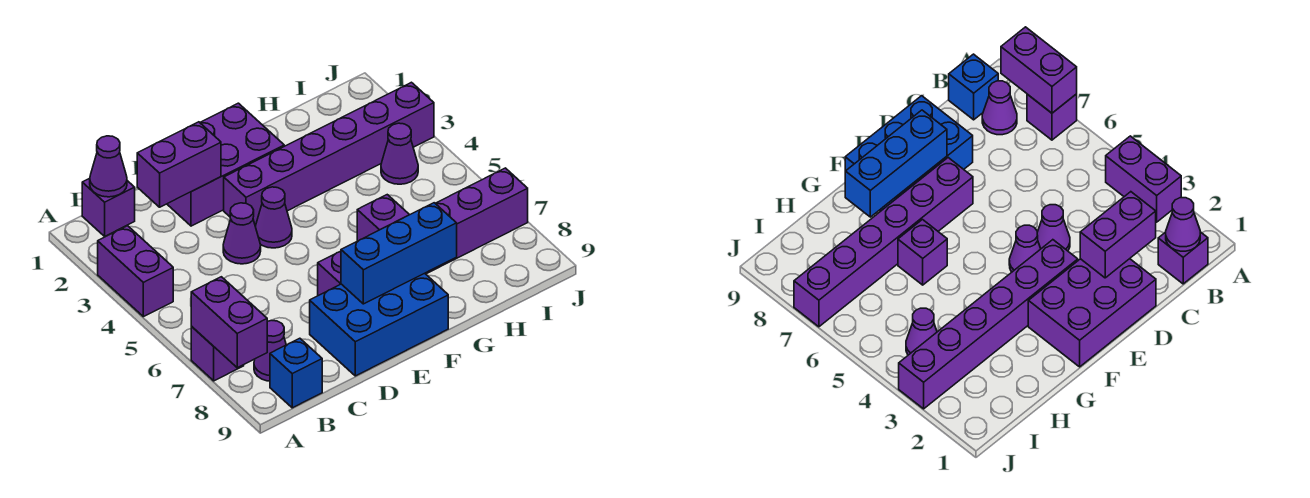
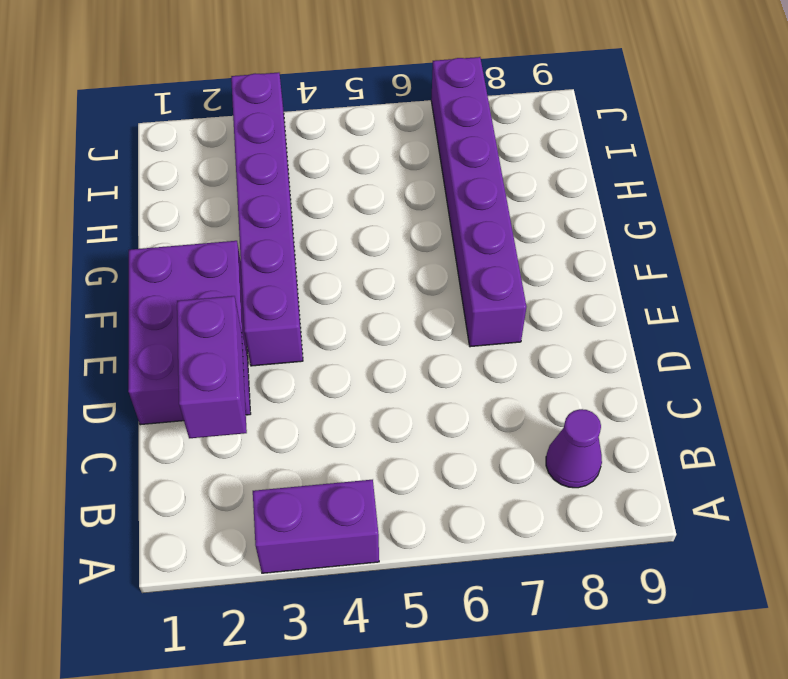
none -> purple 1x1 brick [191,327,244,381]
none -> purple 1x1 brick [82,178,135,236]
none -> blue 1x1 brick [270,338,322,408]

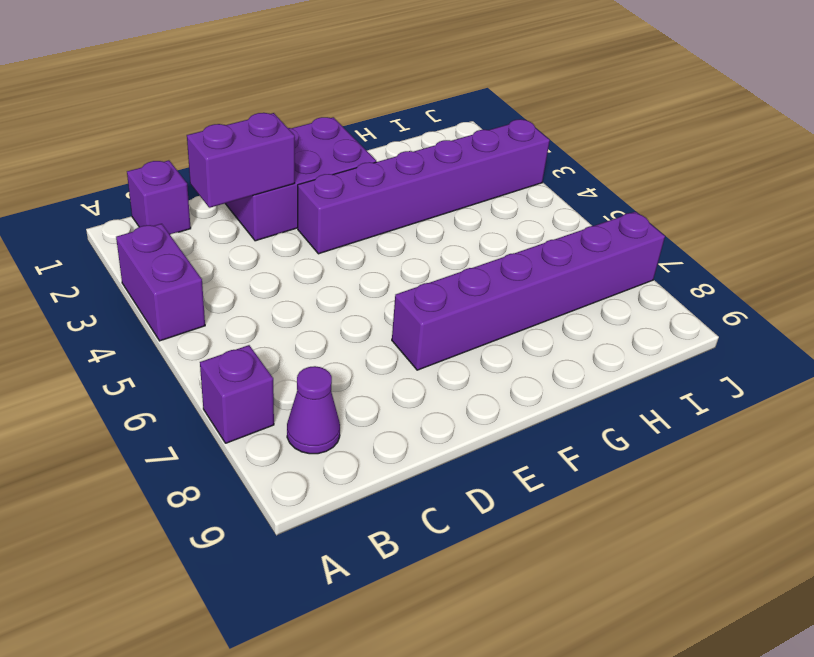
none -> blue 1x1 brick [270,338,322,408]
none -> purple 1x1 cone [223,203,261,264]
none -> blue 2x3 brick [310,273,448,376]

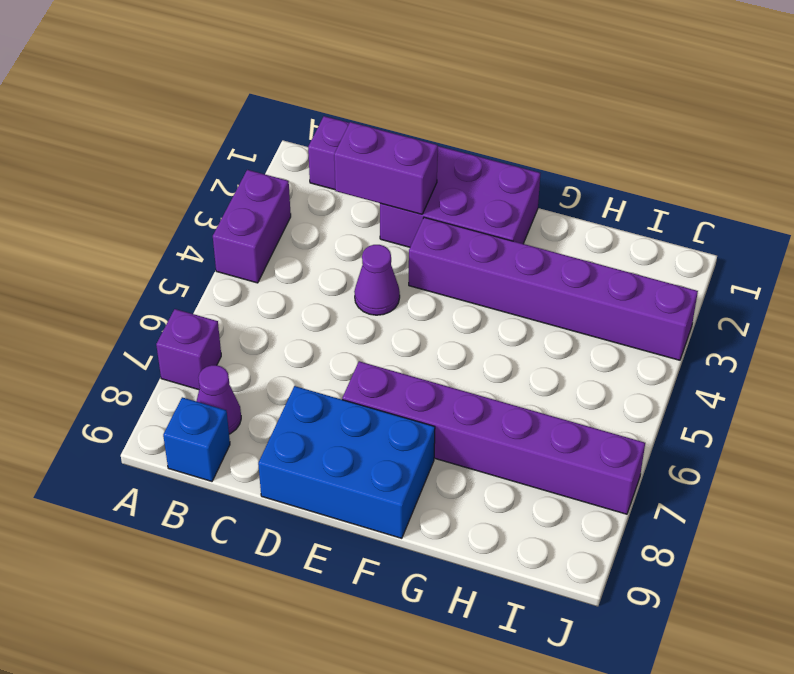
none -> purple 1x1 cone [255,187,292,248]
none -> purple 1x1 brick [357,195,409,241]
none -> purple 1x1 cone [381,123,418,184]

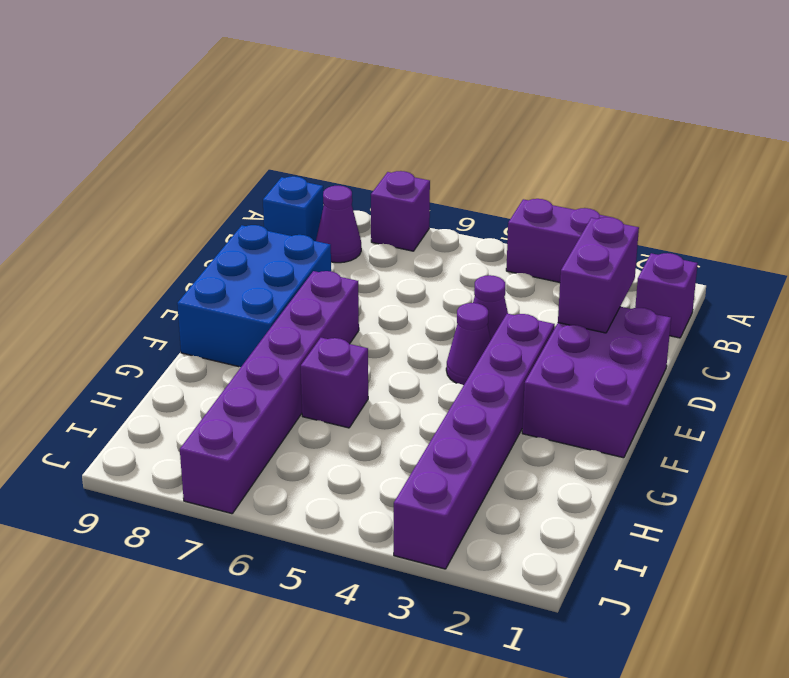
none -> purple 1x1 cone [381,123,418,184]
none -> purple 1x2 brick [191,277,267,368]
none -> purple 1x1 cone [90,136,127,197]

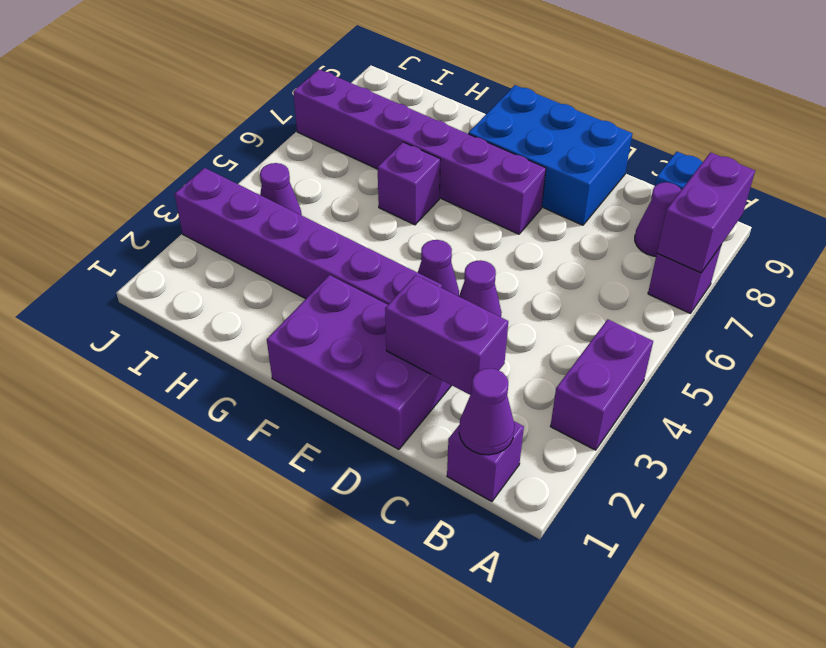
none -> blue 1x3 brick [341,203,457,304]

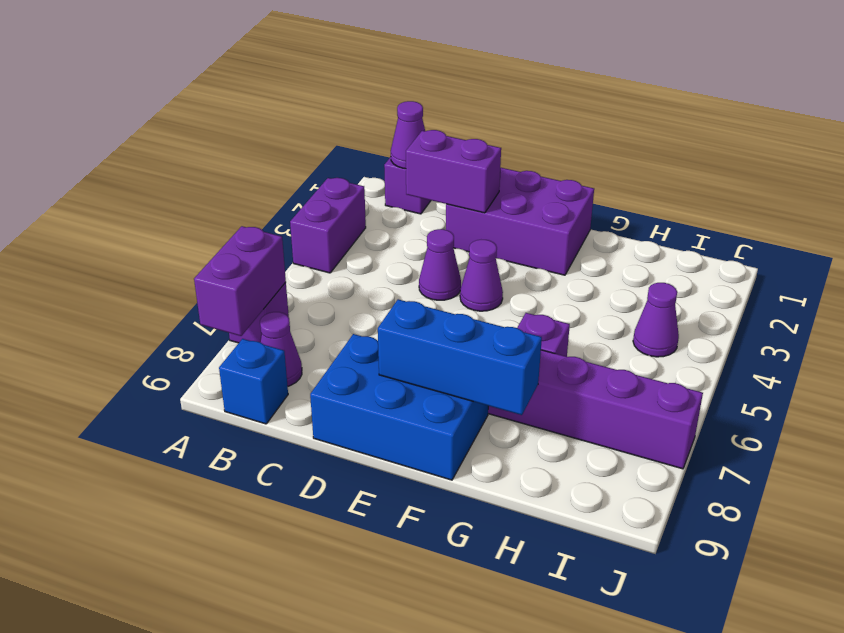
none -> purple 1x6 brick [224,82,434,226]

